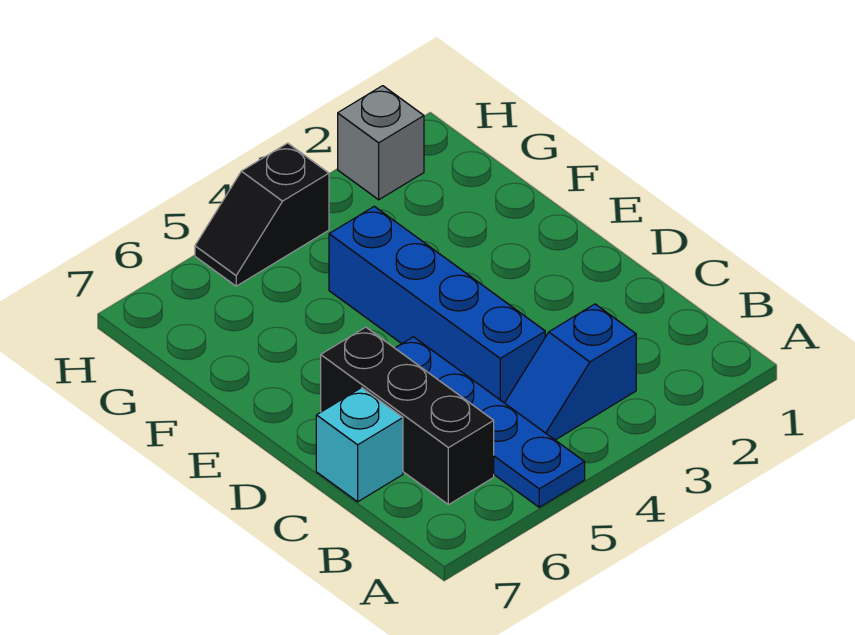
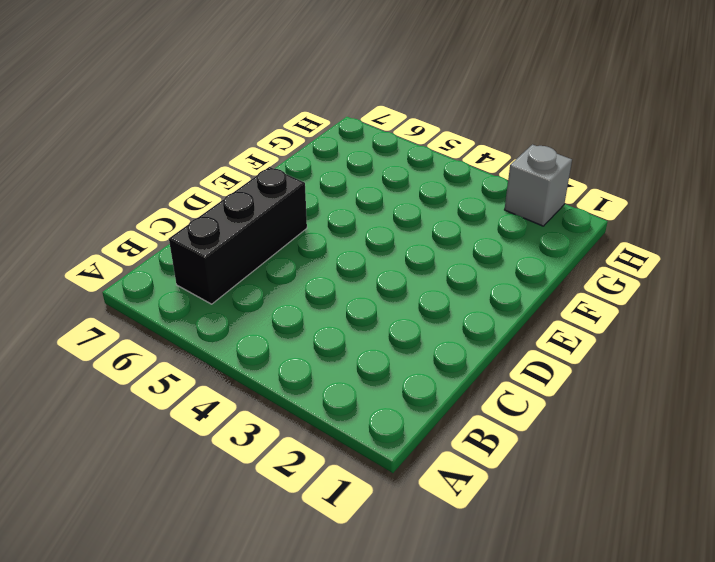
none -> blue 1x4 plate [395,337,585,507]
none -> blue 1x2 slope [505,304,636,440]

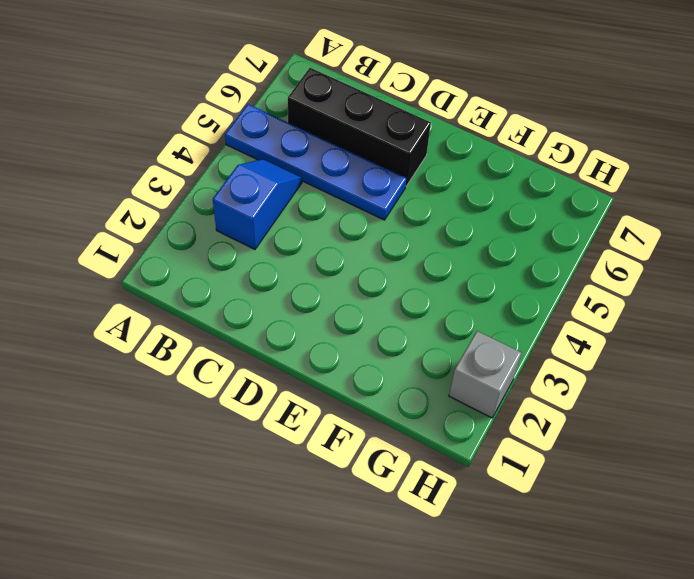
none -> blue 1x4 brick [329,206,545,403]
none -> cyan 1x1 brick [316,388,403,502]

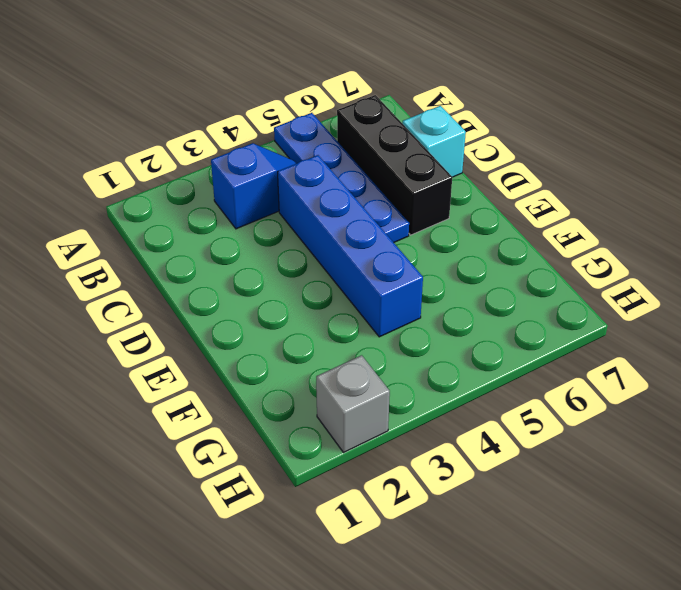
none -> black 1x2 slope [195,143,329,286]

